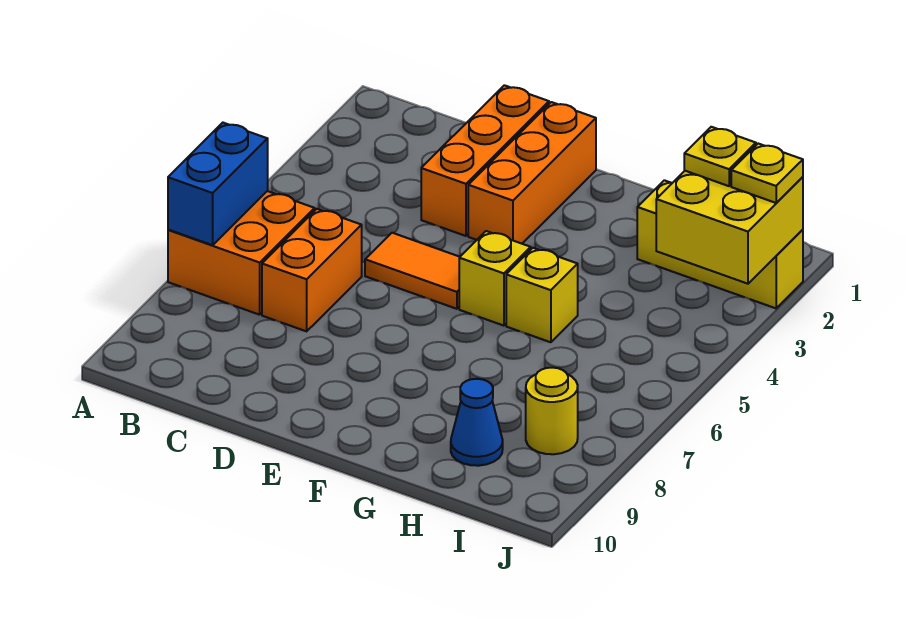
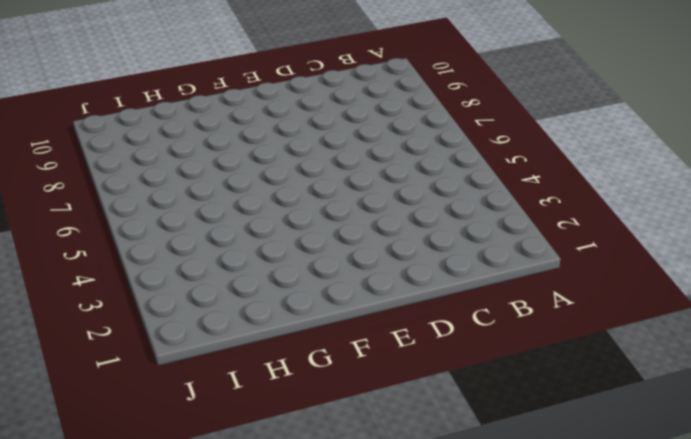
none -> orange 2x2 brick [168,191,315,315]
none -> orange 1x2 brick [262,209,362,331]
none -> orange 1x3 brick [421,85,549,236]

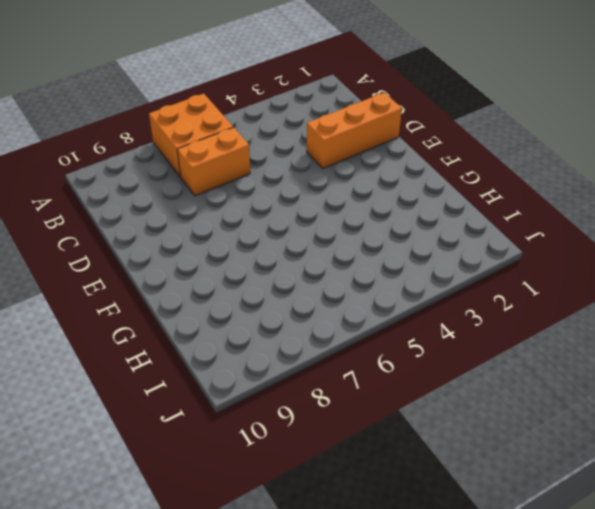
none -> orange 1x2 tile [365,233,460,309]
none -> orange 1x3 brick [468,102,596,244]
none -> yellow 1x1 brick [459,231,531,326]

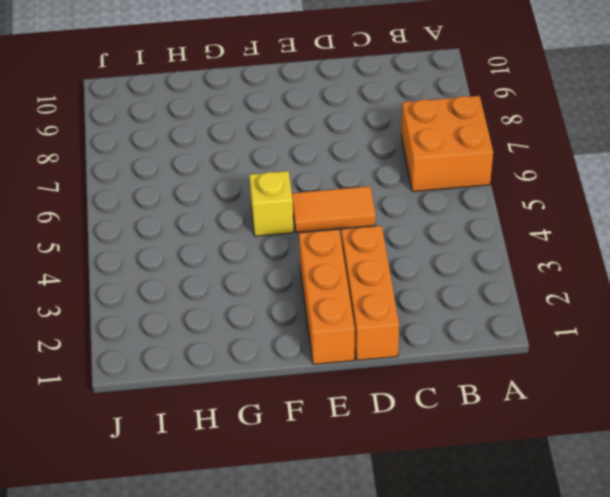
none -> orange 1x2 brick [262,209,362,331]
none -> yellow 1x1 brick [506,248,578,342]
none -> yellow 1x3 brick [637,180,803,308]

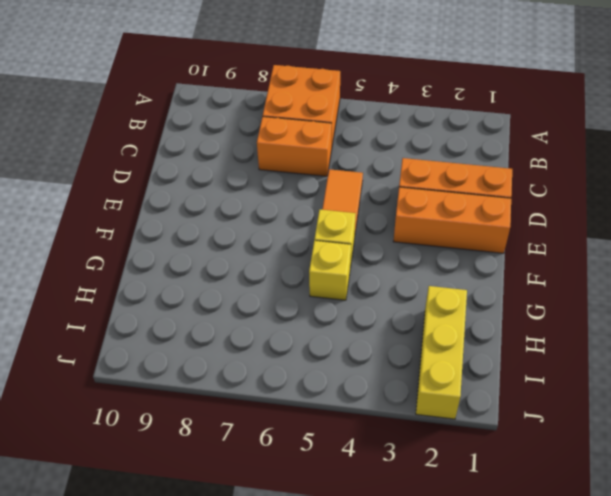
none -> blue 1x1 cone [451,379,503,466]
none -> yellow 1x1 round brick [526,368,578,454]
none -> blue 1x2 brick [168,123,268,245]

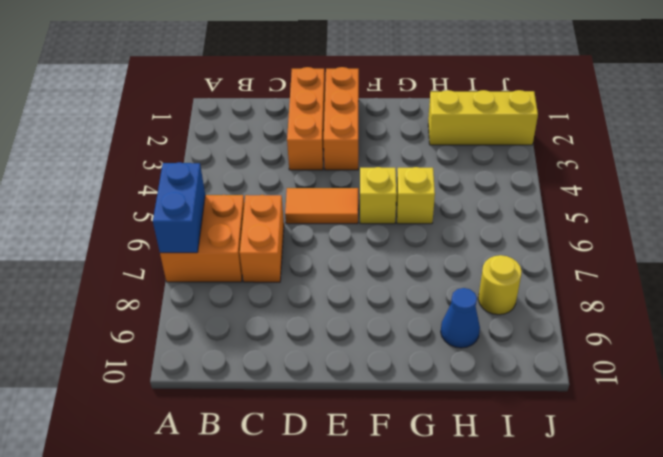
none -> yellow 2x2 brick [656,171,803,284]
none -> yellow 1x1 plate [684,127,756,186]
none -> yellow 1x1 plate [731,144,803,203]

